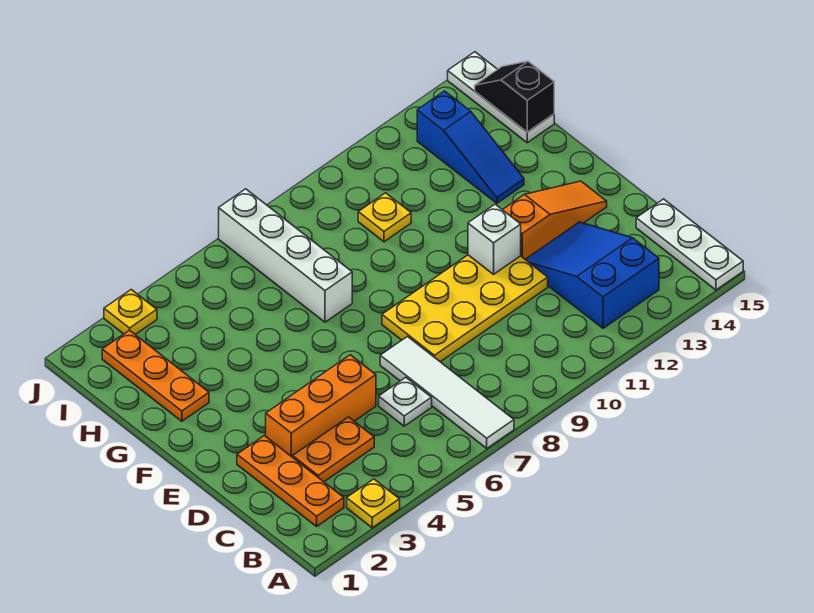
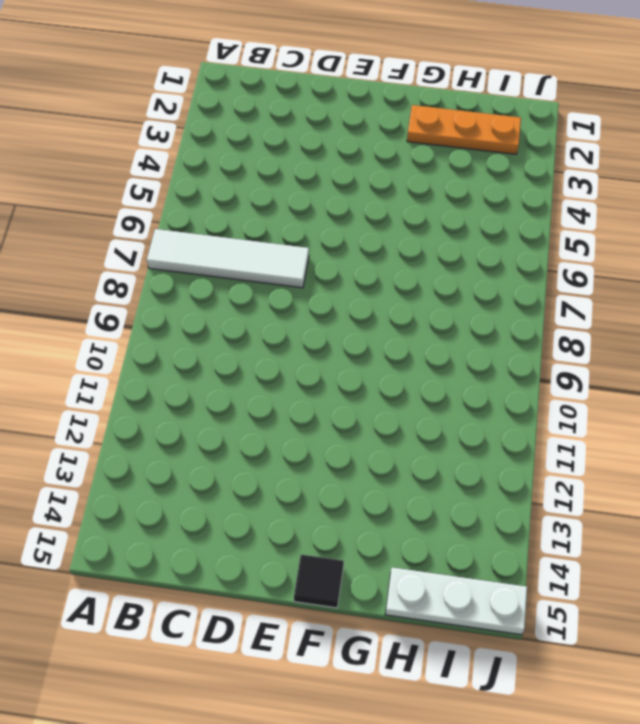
black 1x1 tile [294,555,344,608] -> none
none -> yellow 1x1 plate [347,479,400,528]
none -> white 1x3 plate [636,199,743,290]
none -> orange 1x3 plate [237,436,344,526]

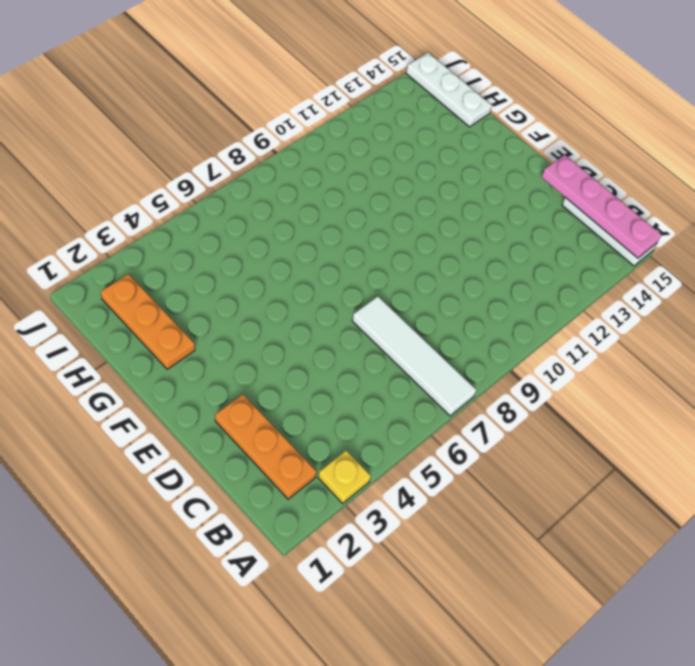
pink 1x4 plate [542,155,661,258] -> none
none -> blue 2x3 slope [525,222,659,328]
none -> orange 1x2 plate [293,417,374,482]
none -> white 1x1 plate [379,377,432,426]

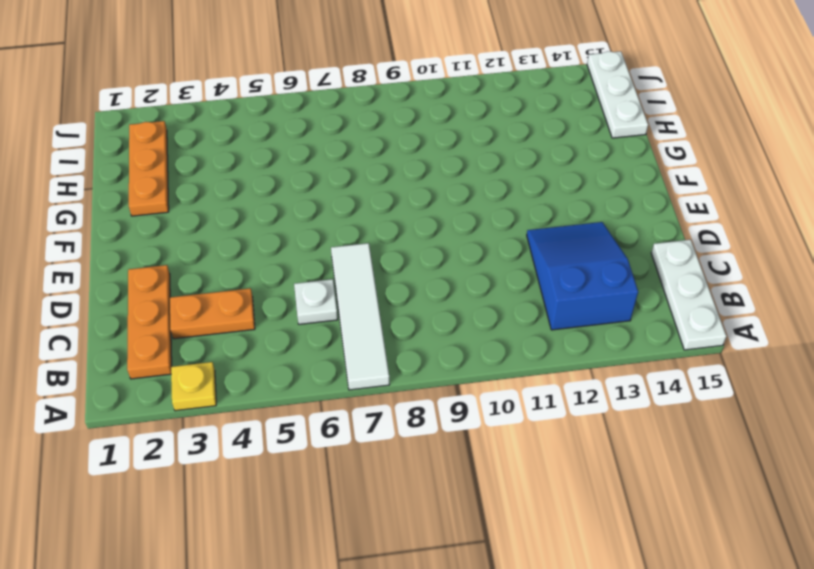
none -> orange 1x3 brick [266,355,376,457]
none -> yellow 2x4 plate [382,255,548,362]
none -> orange 1x3 slope [503,181,607,259]

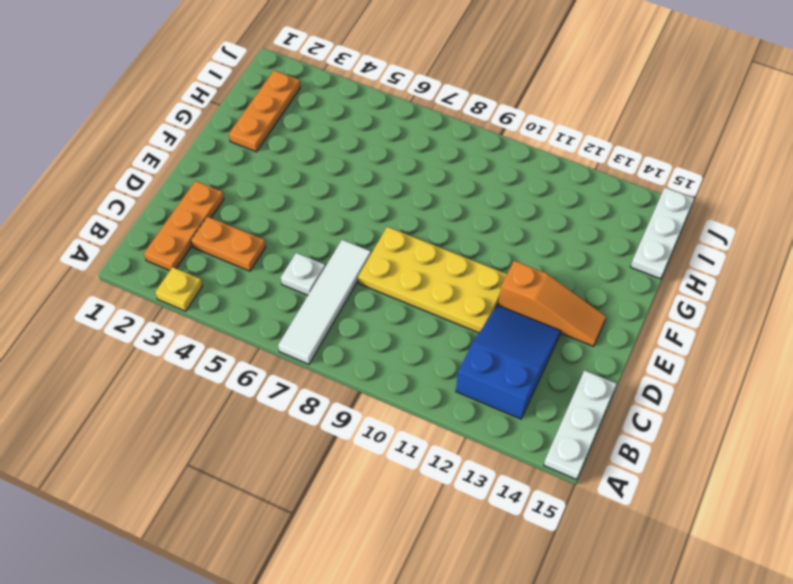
none -> orange 1x3 brick [266,355,376,457]
none -> white 1x4 brick [219,189,352,322]
none -> blue 1x3 slope [417,91,524,203]

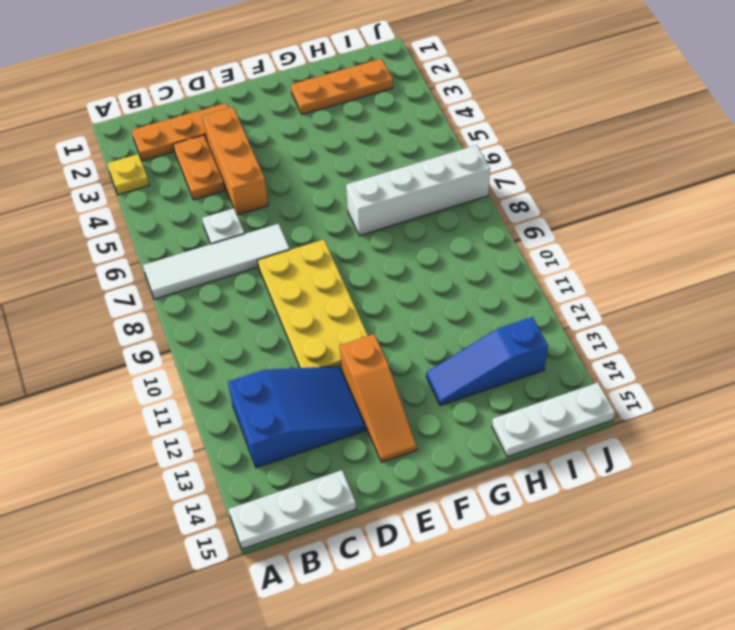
none -> yellow 1x1 plate [358,193,411,242]
none -> yellow 1x1 plate [104,290,157,335]
none -> white 1x1 brick [468,204,521,274]

